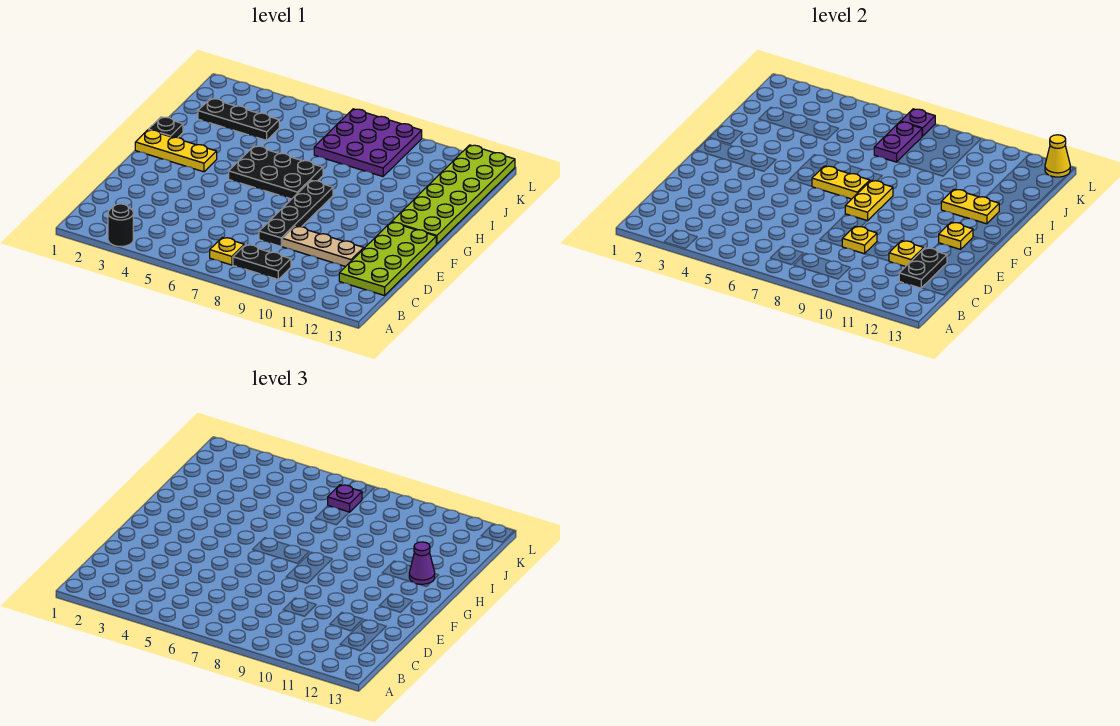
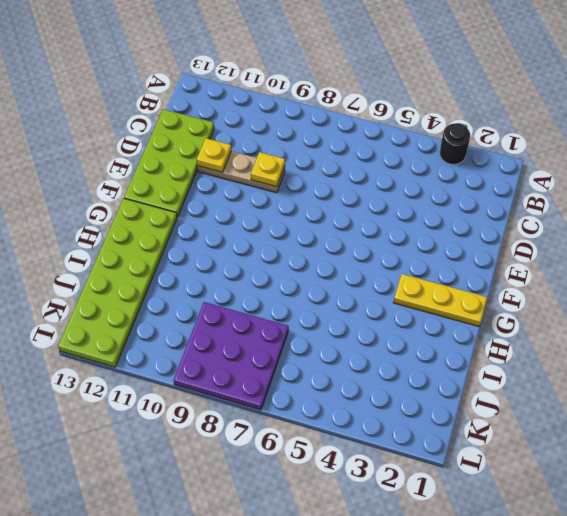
none -> yellow 1x1 plate [210,237,244,265]
none -> black 1x2 plate [233,245,291,279]
none -> black 1x4 plate [259,180,333,246]

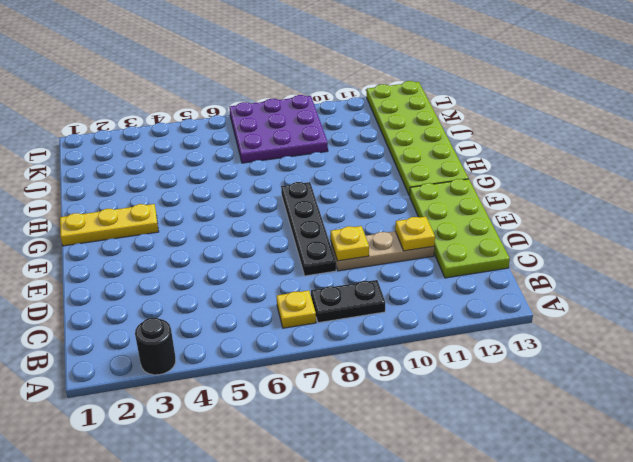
none -> black 2x3 plate [229,146,323,199]
none -> black 1x1 plate [149,117,183,138]
none -> black 1x3 plate [198,98,279,140]

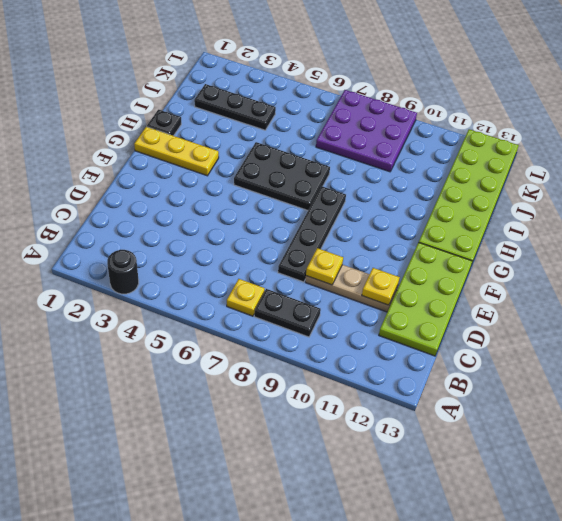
none -> black 1x2 plate [899,248,947,288]
none -> yellow 1x2 plate [845,180,893,221]
none -> yellow 1x1 plate [939,222,973,249]

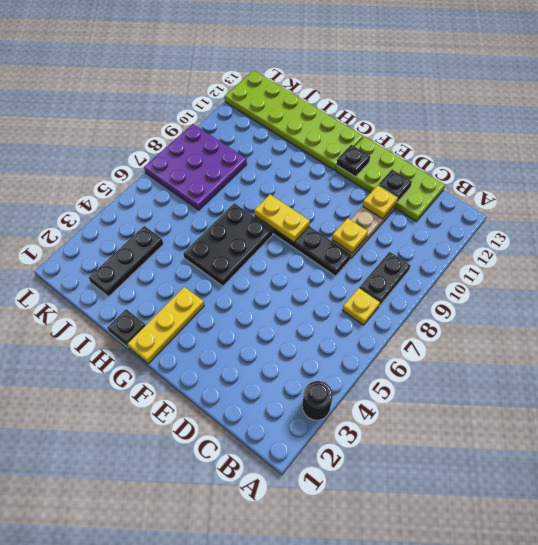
black 1x1 plate [378,170,412,202] -> black 1x2 plate [899,248,947,288]
black 1x1 plate [337,145,370,177] -> yellow 1x1 plate [939,222,973,249]
none -> yellow 1x2 plate [812,166,870,199]
none -> yellow 1x2 plate [941,189,999,224]
none -> purple 1x2 plate [874,122,922,162]

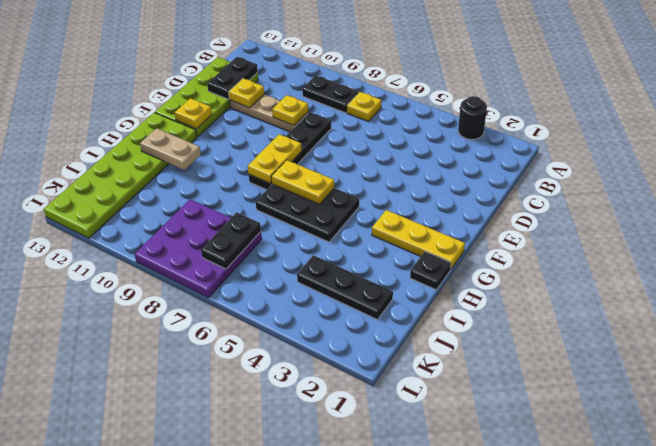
tan 1x2 plate [140,128,201,170] -> yellow 1x2 plate [941,189,999,224]
black 1x2 plate [201,212,261,269] -> purple 1x2 plate [874,122,922,162]
none -> purple 1x1 plate [901,109,935,136]
none -> yellow 1x1 cone [1045,135,1070,177]
none -> purple 1x1 cone [409,542,435,584]

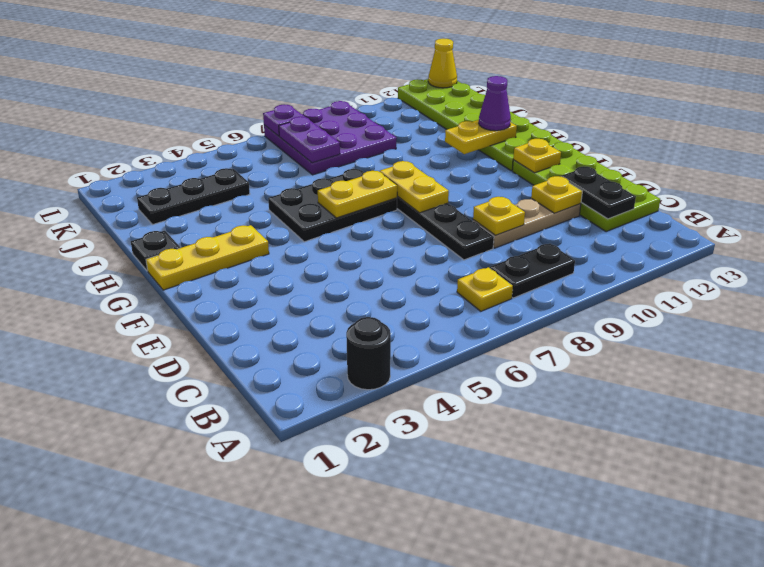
none -> purple 1x1 plate [328,485,362,512]

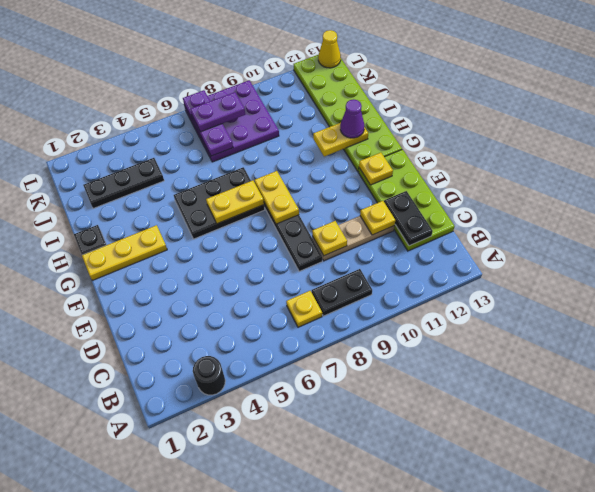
purple 1x2 plate [190,92,245,132] -> purple 1x1 plate [328,485,362,512]

